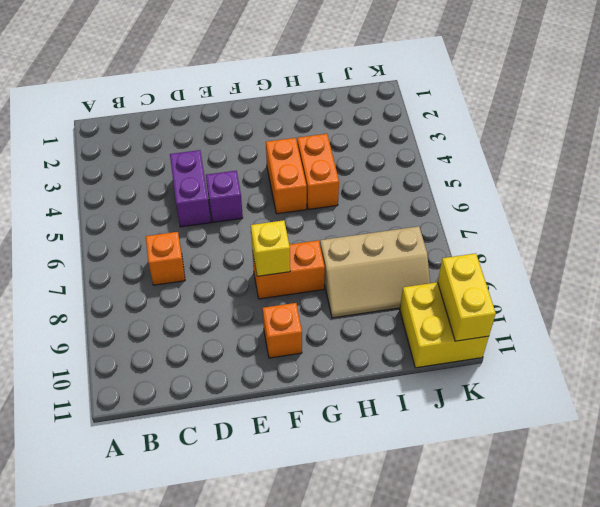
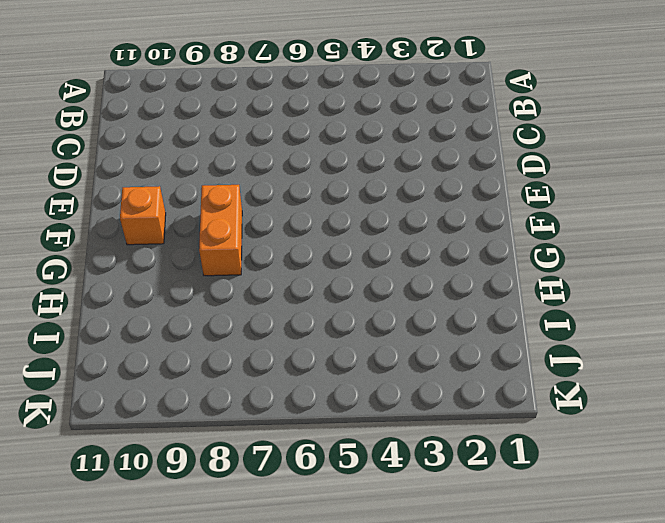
none -> orange 1x1 brick [146,232,185,285]
none -> purple 1x2 brick [170,150,211,227]

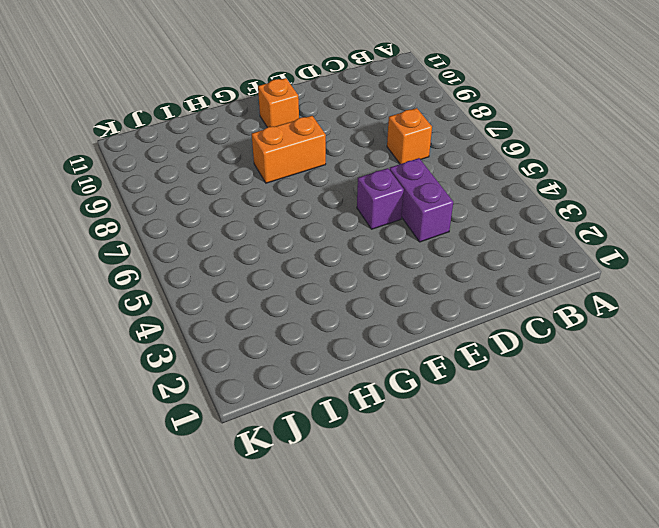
none -> orange 1x2 brick [266,138,307,214]
none -> orange 1x2 brick [297,134,339,209]

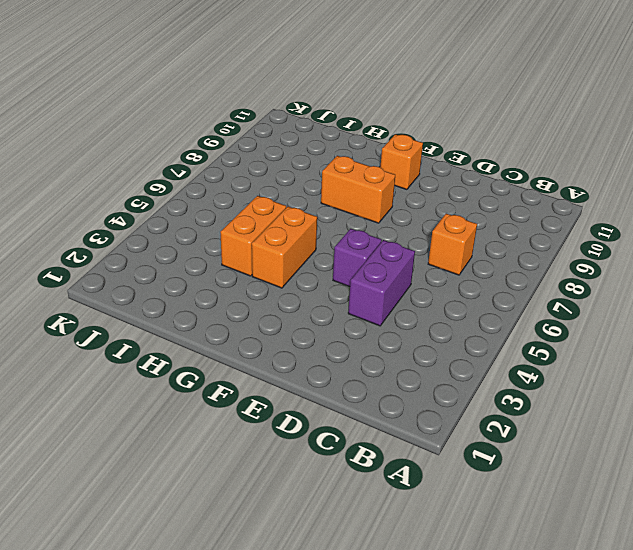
none -> tan 2x3 slope [320,226,430,318]
none -> yellow 2x2 brick [400,282,489,368]

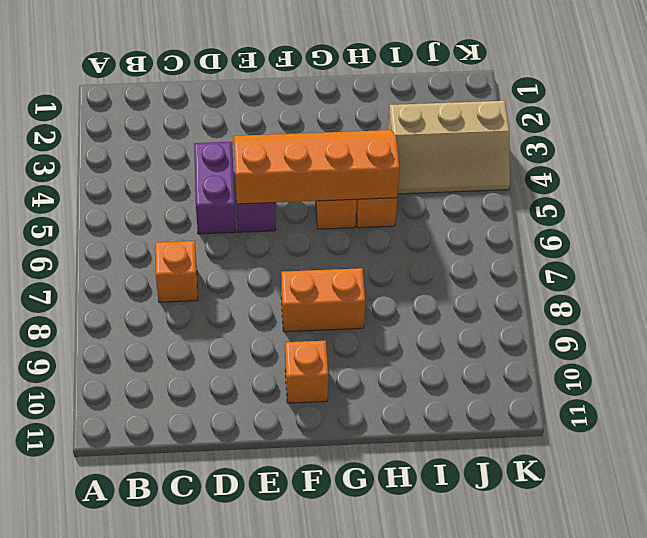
orange 2x4 slope [234,130,400,204] -> none
tan 2x3 slope [388,101,510,194] -> tan 2x3 slope moved to [320,226,430,318]
none -> yellow 2x2 brick [400,282,489,368]
none -> yellow 1x1 brick [251,220,290,276]

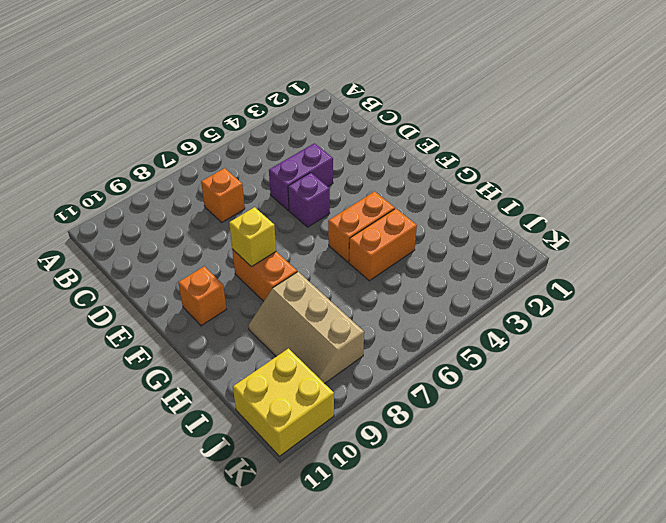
none -> yellow 1x2 brick [438,253,496,341]

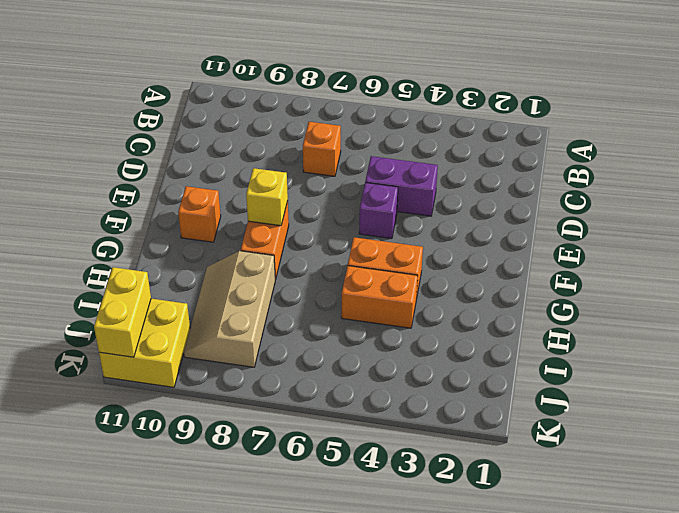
yellow 1x2 brick [94,267,151,357] -> yellow 1x2 brick turned to [438,253,496,341]

